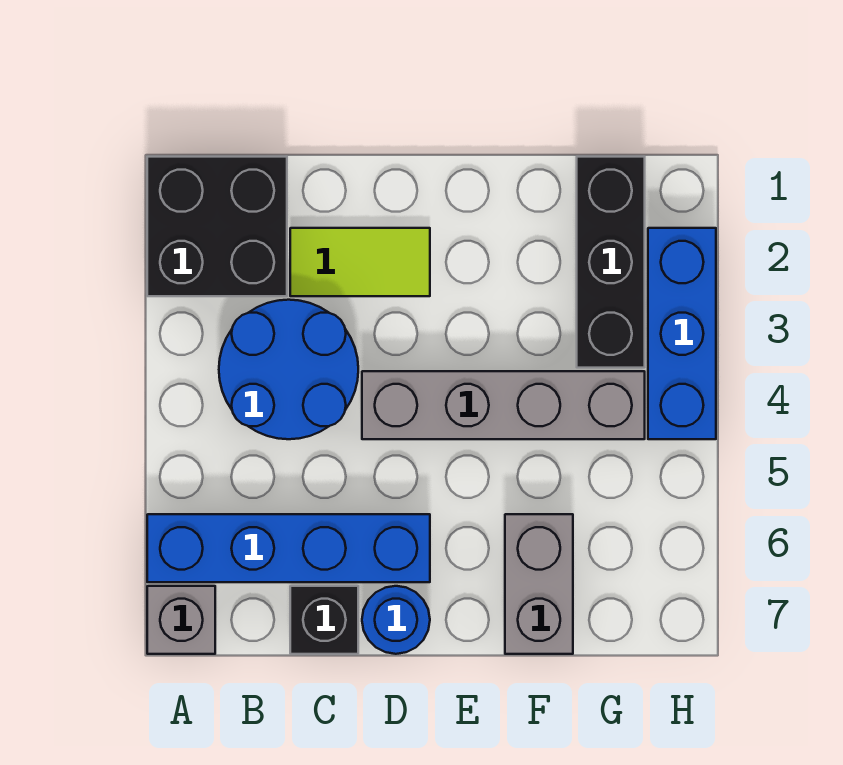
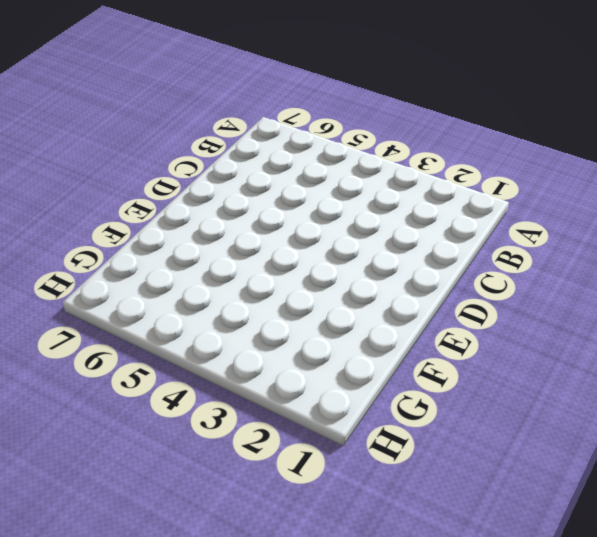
none -> black 2x2 brick [147,157,287,296]
none -> blue 1x4 brick [147,514,430,582]

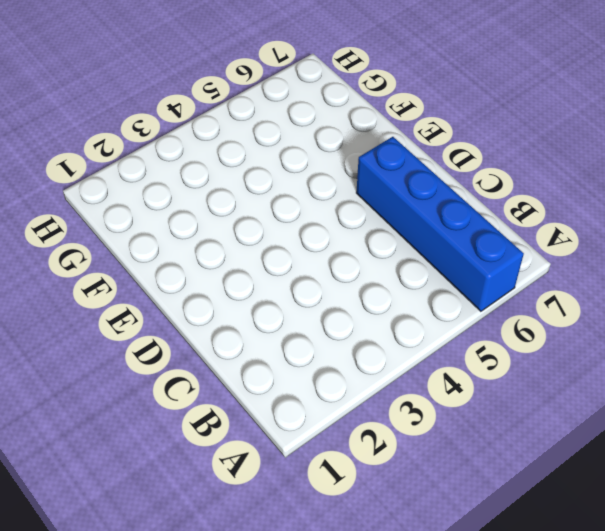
none -> black 2x2 brick [147,157,287,296]
none -> grey 1x1 brick [147,586,215,654]

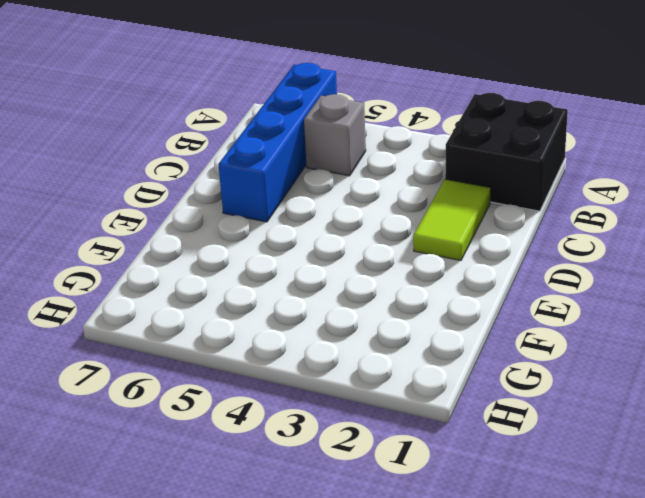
grey 1x1 brick [304,94,366,176] -> grey 1x1 brick moved to [147,586,215,654]
none -> blue 2x2 round brick [219,300,358,439]
none -> black 1x1 brick [290,586,358,654]

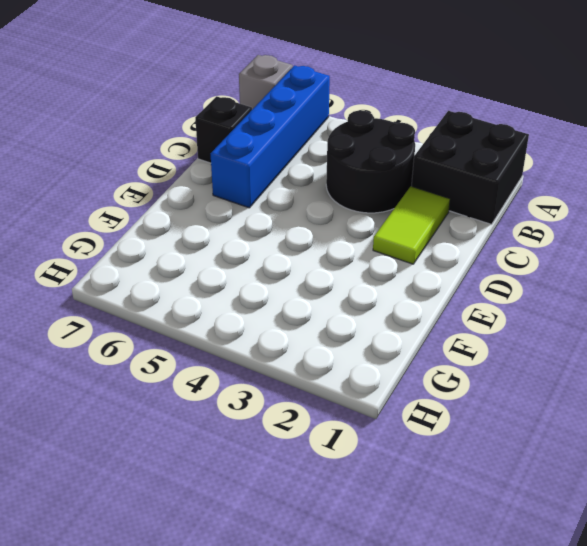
black 2x2 round brick [326,110,415,213] -> blue 2x2 round brick [219,300,358,439]
none -> grey 1x4 brick [362,371,645,439]
none -> blue 1x1 round brick [362,586,430,654]

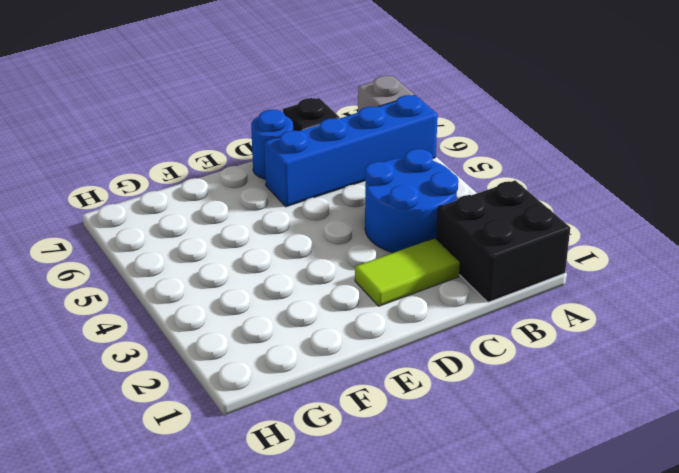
none -> grey 1x4 brick [362,371,645,439]
none -> grey 1x2 brick [505,514,573,654]

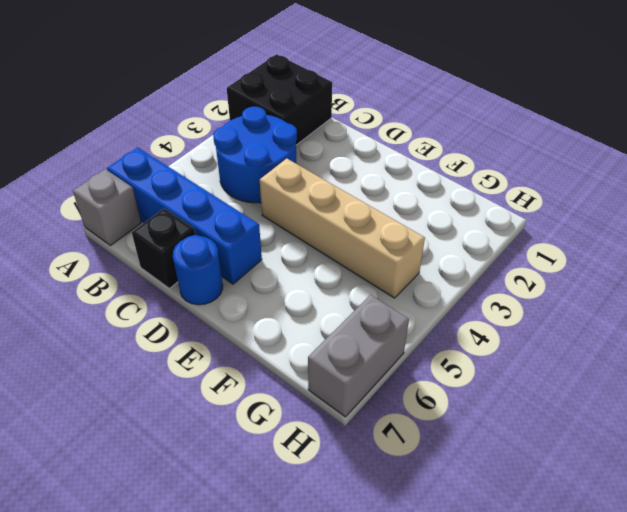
tan 1x4 brick [260,159,425,298] -> grey 1x4 brick [362,371,645,439]
grey 1x2 brick [308,295,409,417] -> grey 1x2 brick moved to [505,514,573,654]
none -> lime 1x2 tile [290,228,430,296]
none -> black 1x3 brick [577,157,645,368]

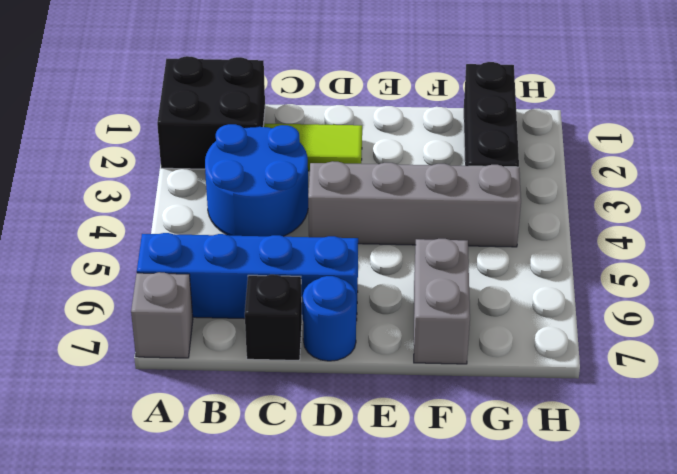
none -> blue 1x3 brick [648,228,716,439]

